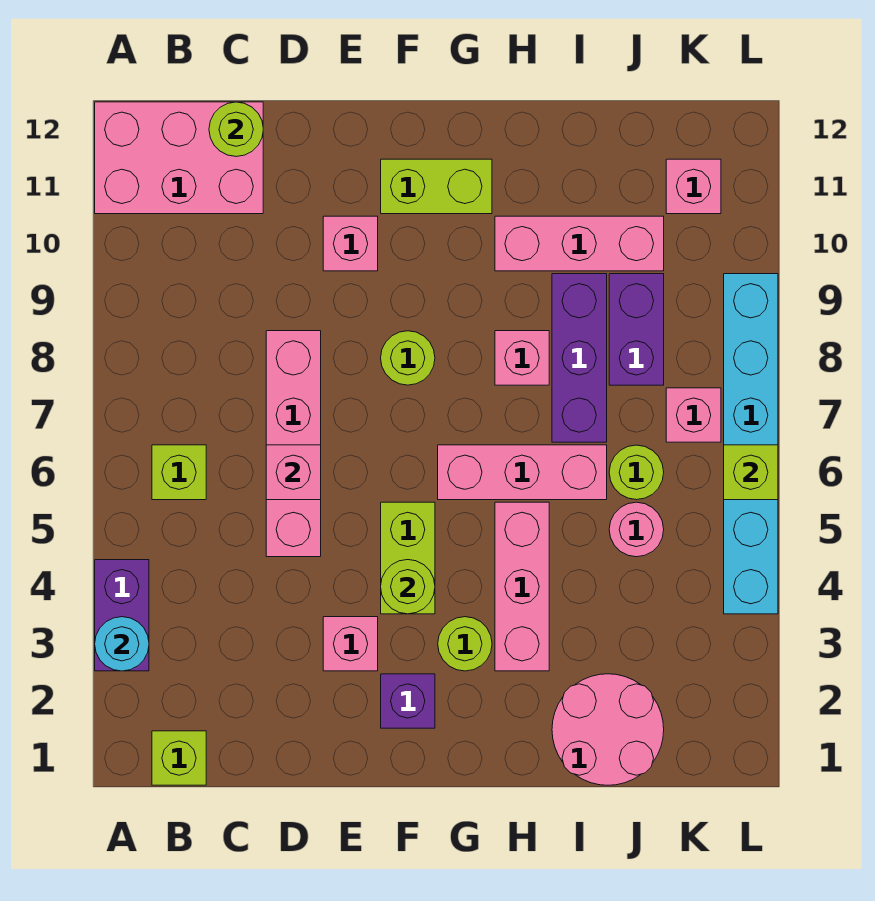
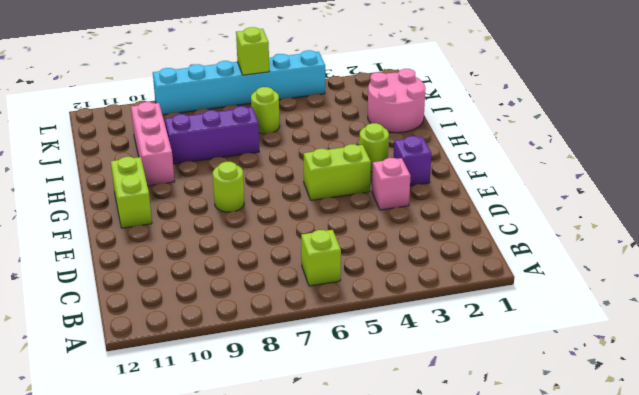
none -> purple 1x2 brick [95,560,149,671]
none -> pink 2x3 brick [95,102,263,214]
none -> lime 1x1 brick [152,731,206,785]

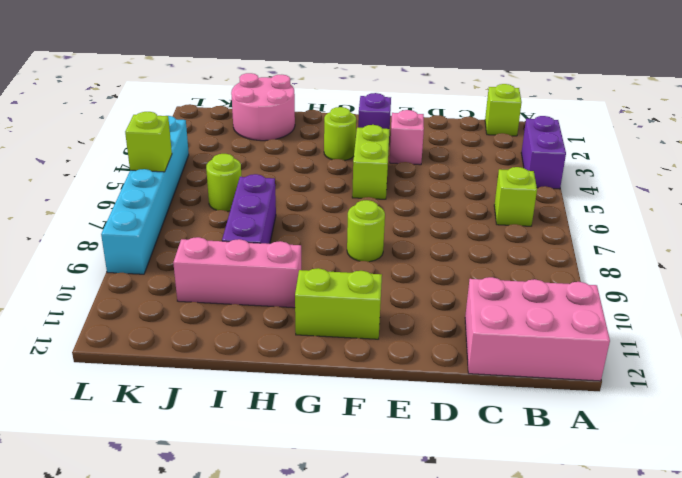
none -> pink 1x4 brick [266,331,321,557]
none -> pink 1x1 brick [323,216,378,271]
none -> pink 1x3 brick [438,445,607,500]

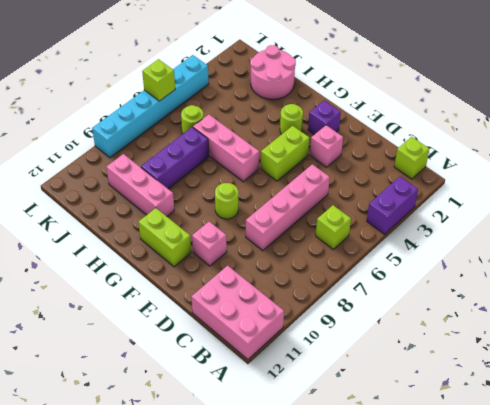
none -> pink 1x3 brick [495,502,549,671]
none -> pink 1x1 brick [495,331,549,385]
none -> pink 1x1 round brick [609,502,664,557]

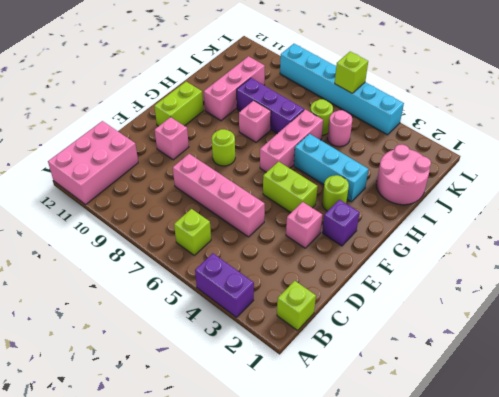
cyan 1x3 brick [294,134,369,202] -> pink 1x3 brick [495,502,549,671]
none -> purple 1x2 brick [609,274,664,385]
none -> pink 1x1 brick [666,388,721,442]
none -> pink 1x1 brick [666,159,721,214]

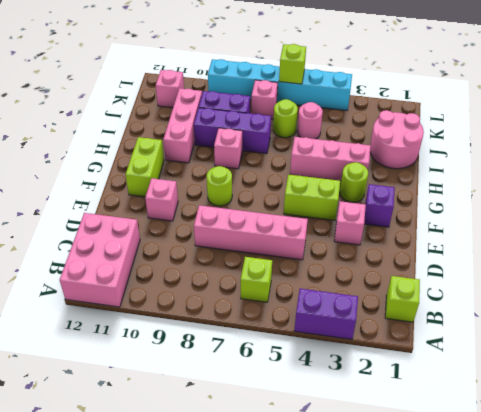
none -> pink 1x3 brick [438,445,607,500]
none -> cyan 1x1 round brick [95,617,149,671]
none -> lime 1x1 round brick [209,102,263,157]

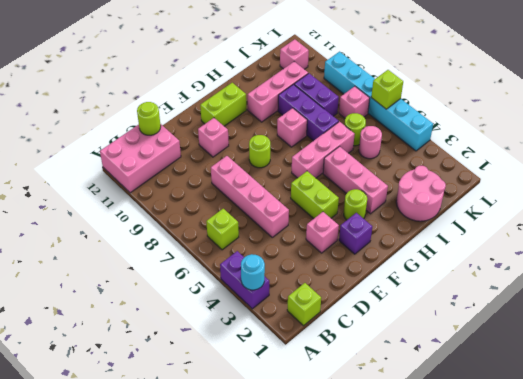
none -> pink 1x1 brick [266,445,321,500]
none -> lime 1x1 round brick [381,560,435,614]

